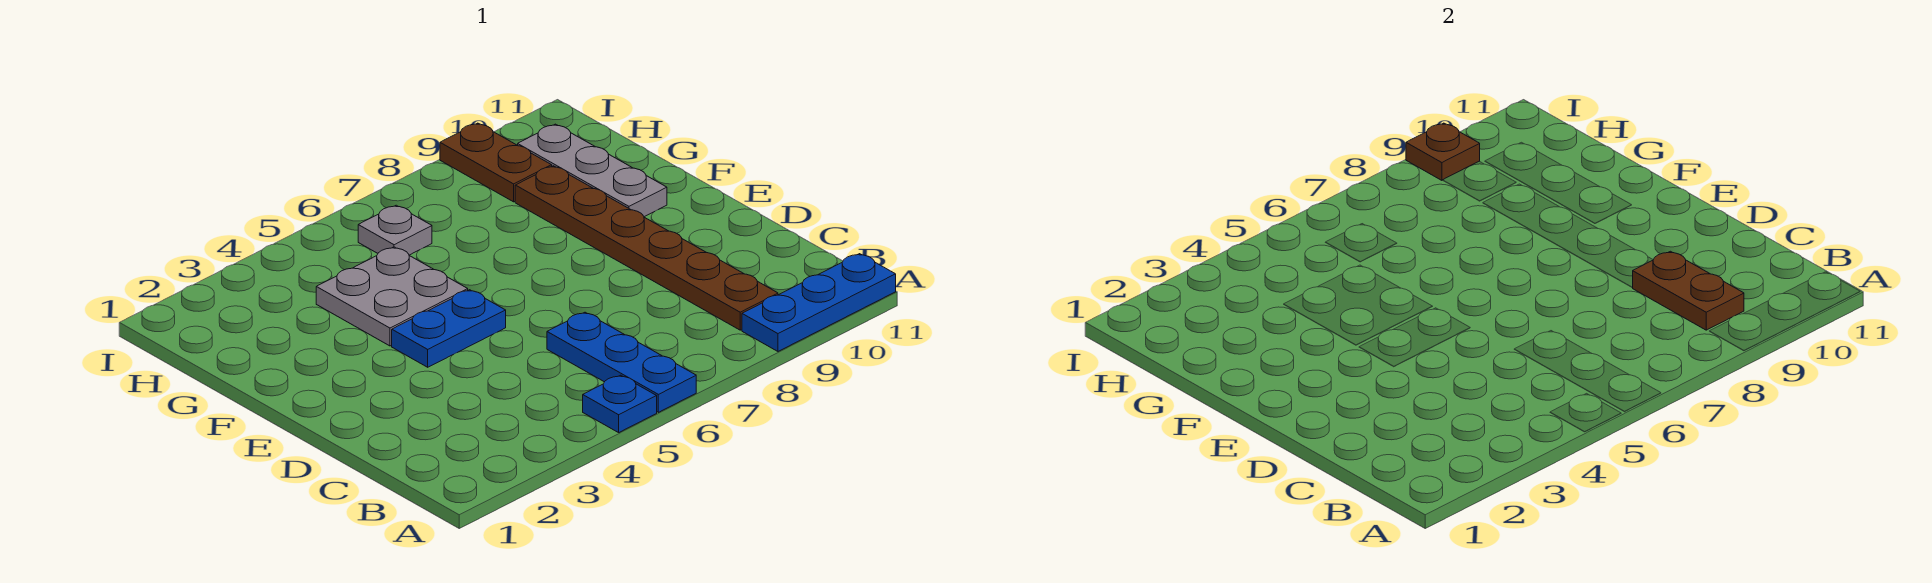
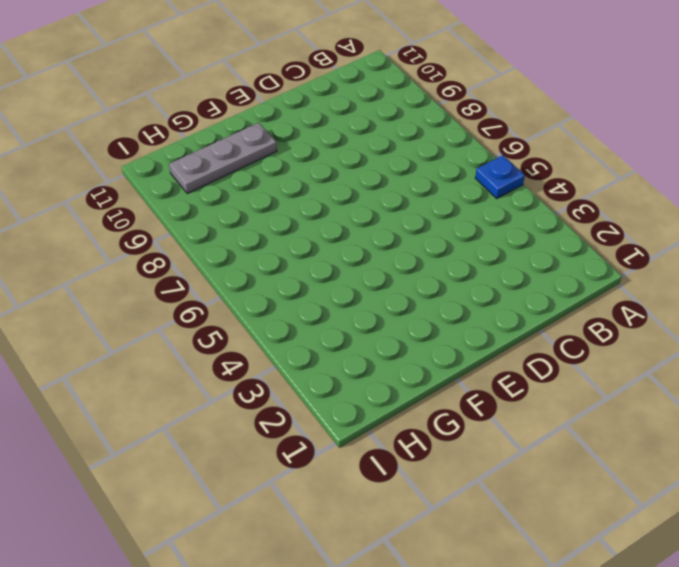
none -> blue 1x3 plate [547,312,696,412]
none -> blue 1x3 plate [742,254,896,351]

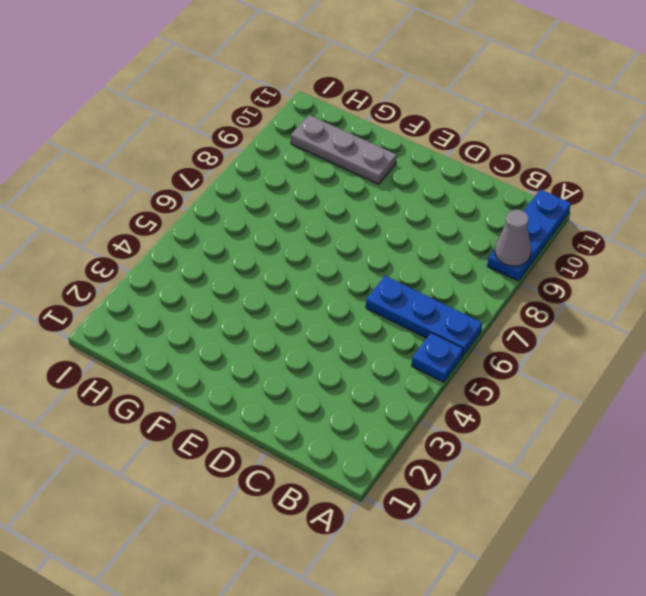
grey 1x1 cone [495,209,531,266] -> none
none -> brown 1x6 plate [515,166,778,330]
none -> blue 1x2 plate [392,290,506,367]

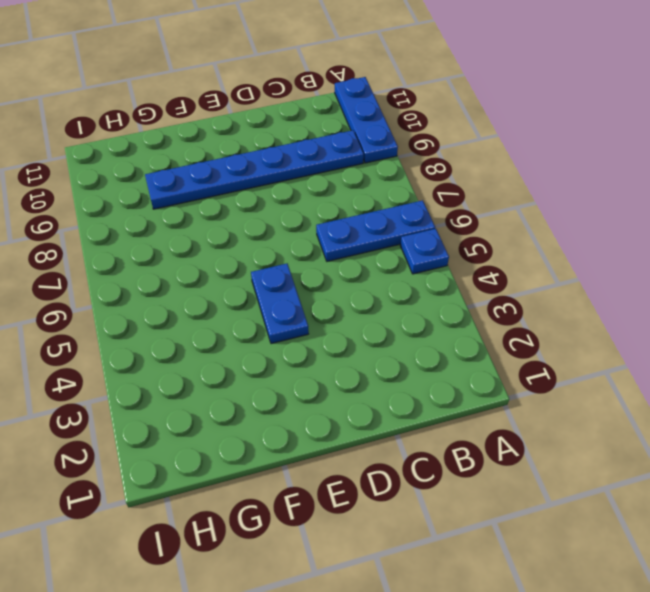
blue 1x6 plate [145,130,364,209] -> brown 1x6 plate [515,166,778,330]
none -> grey 2x2 plate [316,247,468,346]
none -> grey 1x3 plate [518,124,667,217]

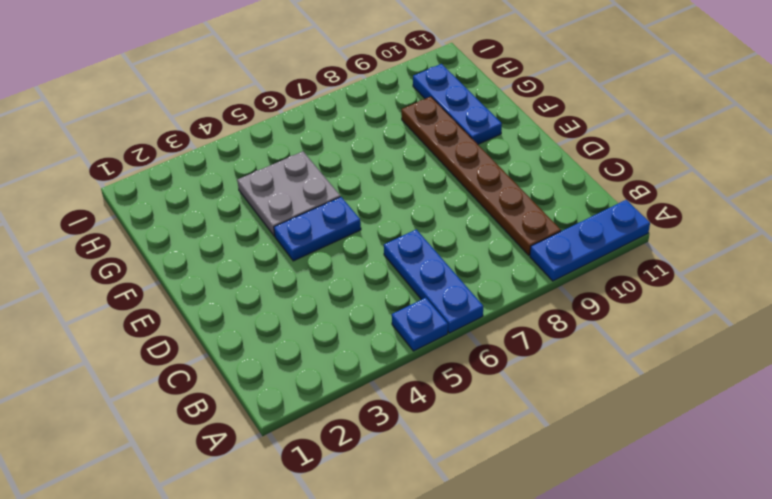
blue 1x3 plate [413,64,502,144] -> grey 1x3 plate [518,124,667,217]
none -> grey 1x1 plate [358,205,432,255]
none -> brown 1x2 plate [440,123,552,202]

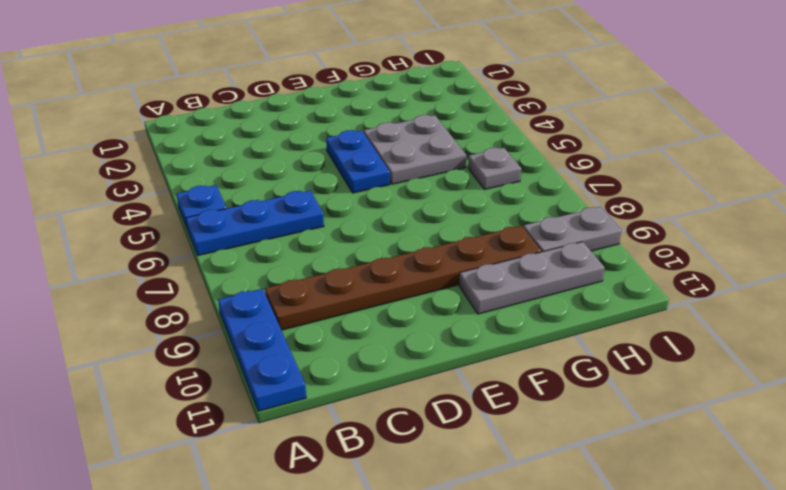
grey 1x2 plate [523,207,622,252] -> brown 1x2 plate [440,123,552,202]
none -> brown 1x2 plate [1633,251,1744,330]
none -> brown 1x1 plate [1406,123,1480,180]

